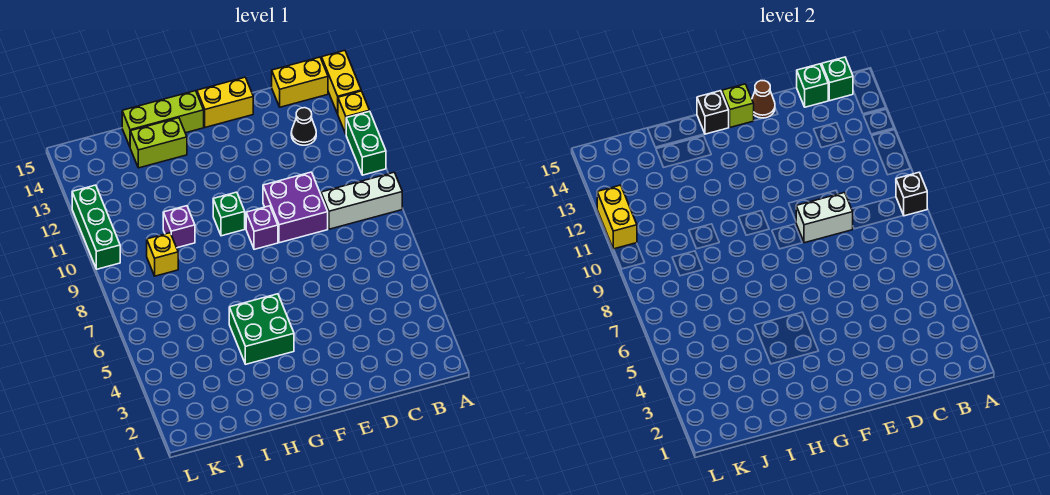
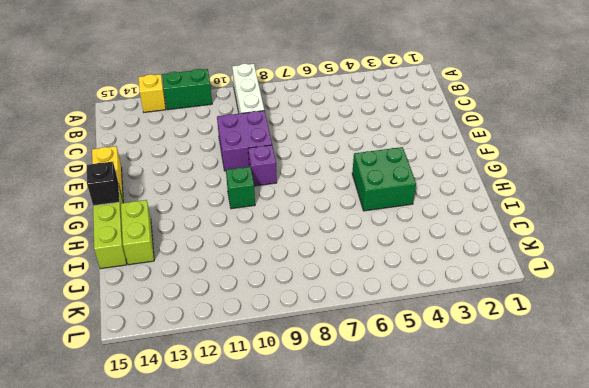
none -> yellow 1x2 brick [322,51,361,114]
none -> yellow 1x2 brick [272,57,328,107]
none -> black 1x1 cone [291,108,316,145]

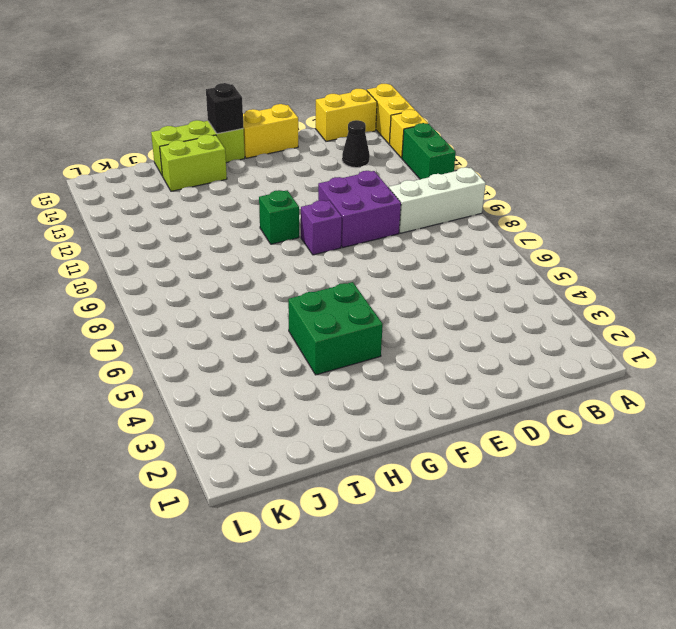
none -> purple 1x1 brick [163,206,195,248]
none -> yellow 1x1 brick [147,233,178,276]
none -> green 1x3 brick [72,185,120,269]

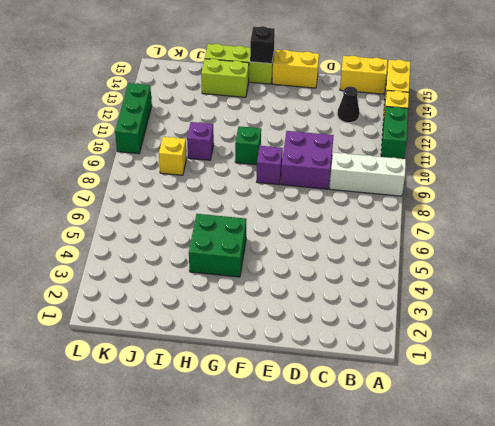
none -> black 1x1 brick [896,172,927,216]
none -> green 1x1 brick [822,57,853,101]
none -> green 1x1 brick [797,64,828,107]

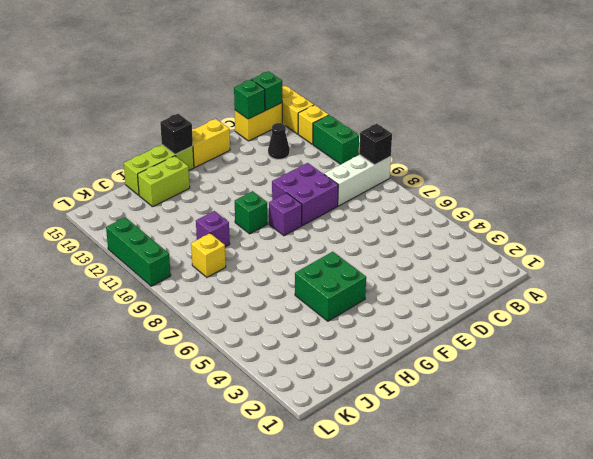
none -> white 1x2 brick [796,192,853,243]
none -> brown 1x1 cone [752,81,775,118]
none -> lime 1x1 brick [722,84,754,127]

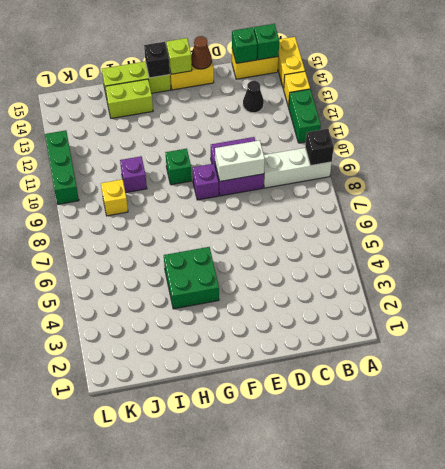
none -> yellow 1x2 brick [597,185,637,249]

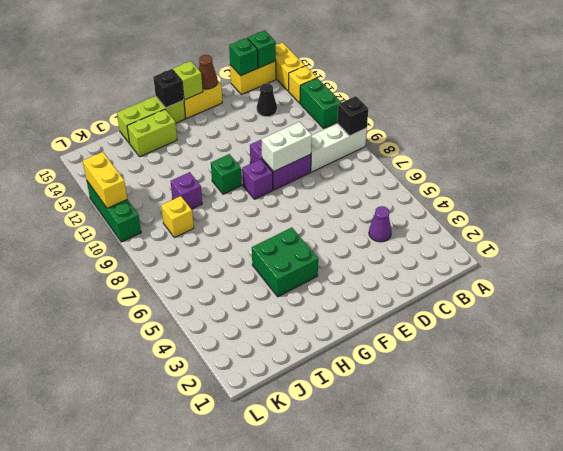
purple 1x1 cone [369,206,392,242] -> none

